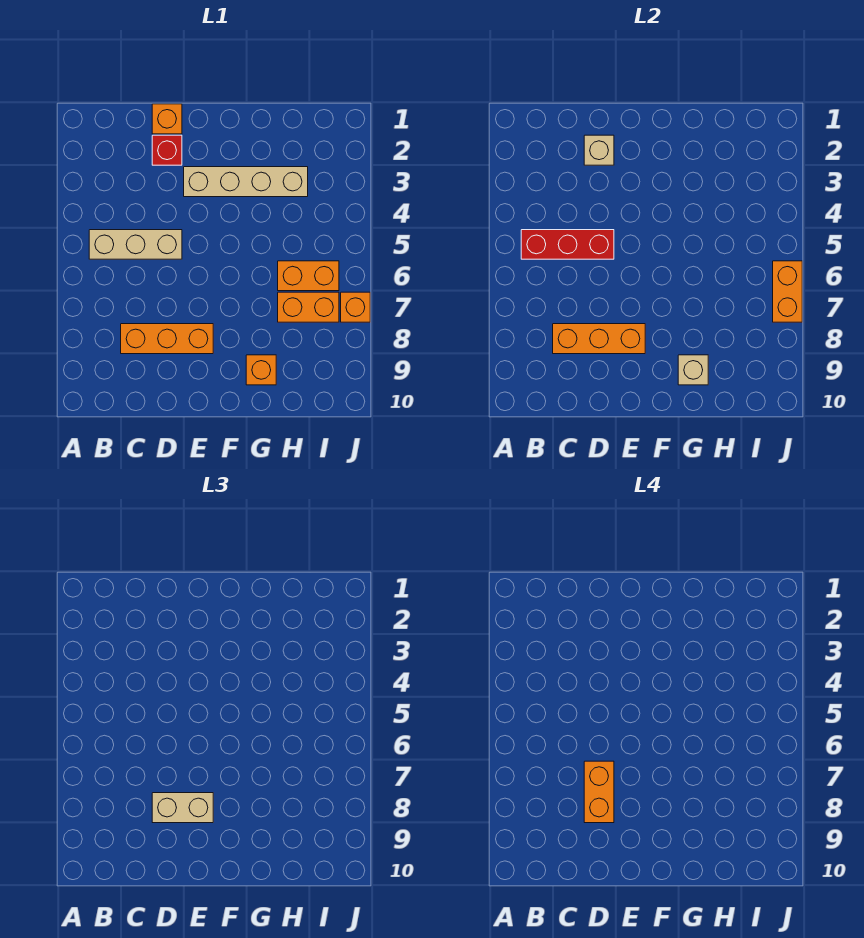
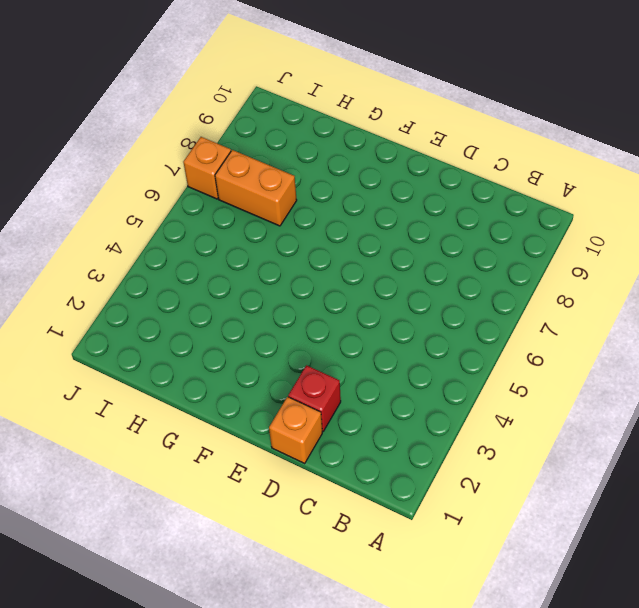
none -> tan 1x3 brick [89,230,182,259]
none -> orange 1x3 brick [121,324,213,354]
none -> tan 1x4 brick [184,167,308,197]

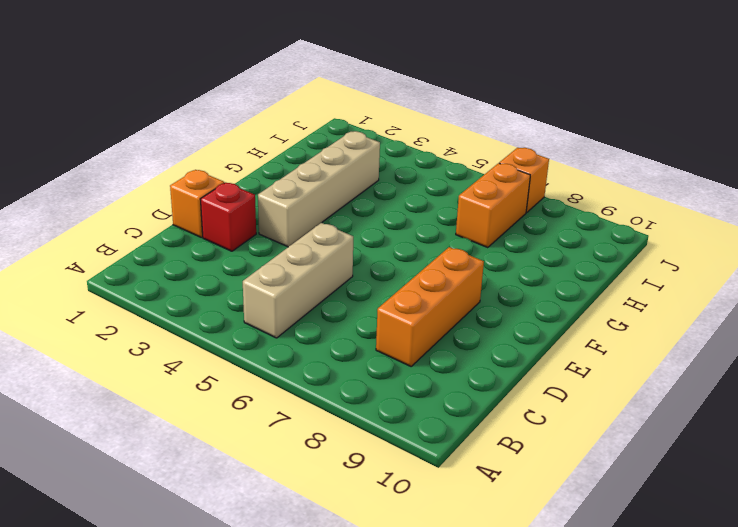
none -> orange 1x1 brick [246,355,276,385]
none -> orange 1x2 brick [278,261,339,291]
none -> red 1x3 brick [521,230,614,259]

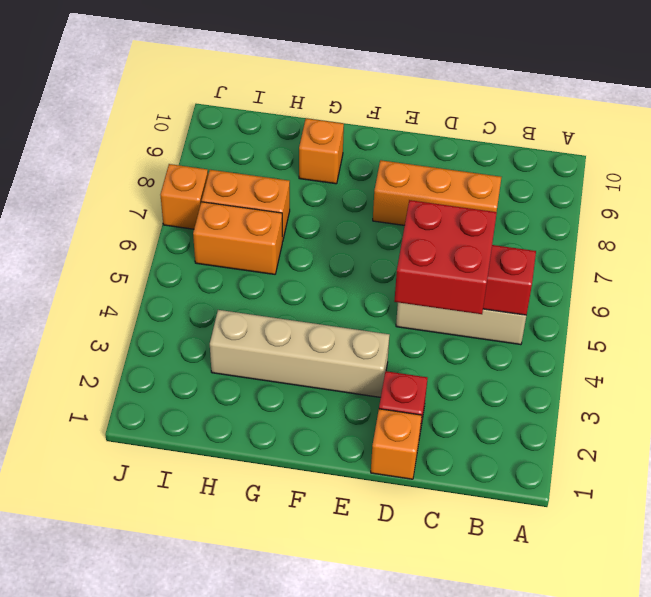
red 2x2 brick [394,200,497,314] -> none
none -> orange 1x3 brick [553,324,645,354]
none -> tan 1x1 brick [584,135,614,165]
none -> tan 1x1 brick [678,355,708,385]

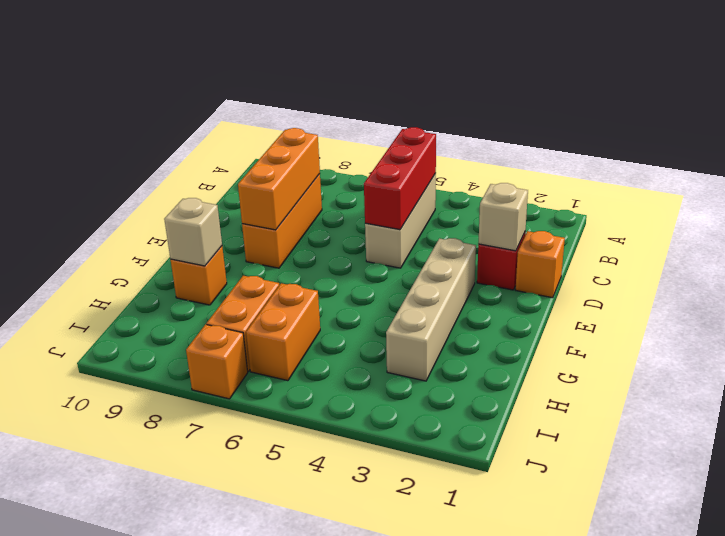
none -> orange 1x2 brick [773,261,802,322]
none -> tan 1x2 brick [152,793,213,823]
none -> orange 1x2 brick [584,761,614,823]

